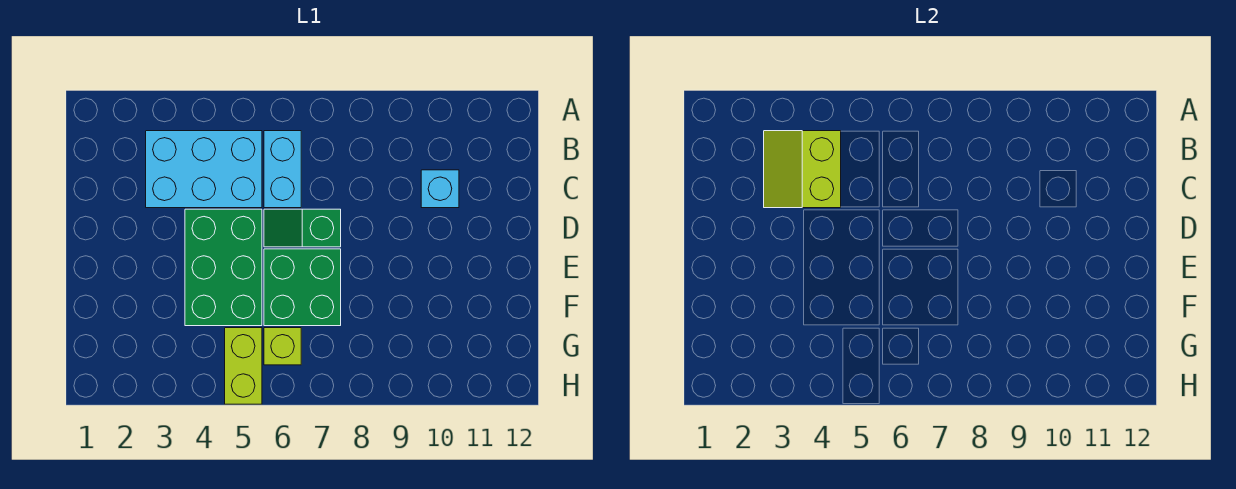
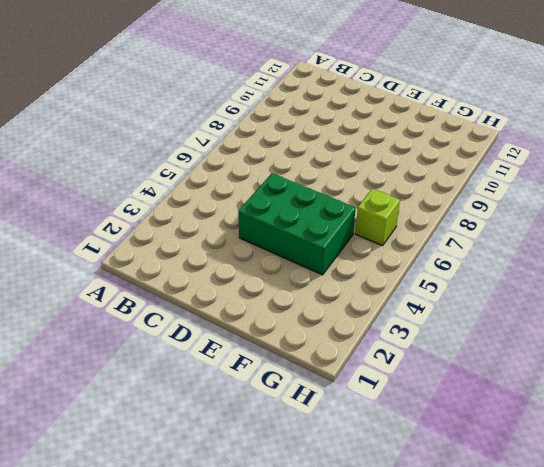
none -> cyan 2x3 brick [146,131,262,208]
none -> cyan 1x2 brick [264,131,301,208]

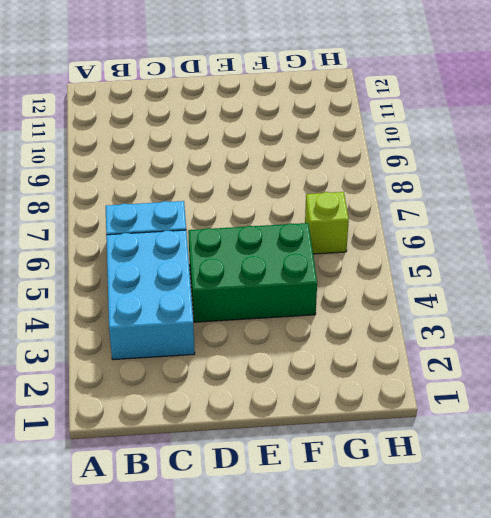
none -> cyan 1x1 brick [421,170,459,208]
none -> green 1x2 slope [264,209,341,247]

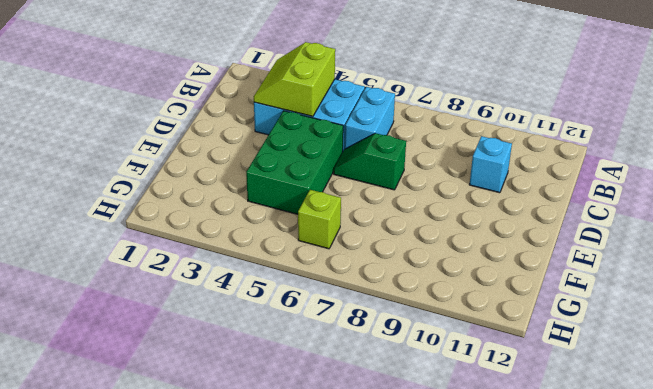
none -> green 2x2 brick [264,249,341,326]
none -> lime 1x2 brick [225,328,262,404]

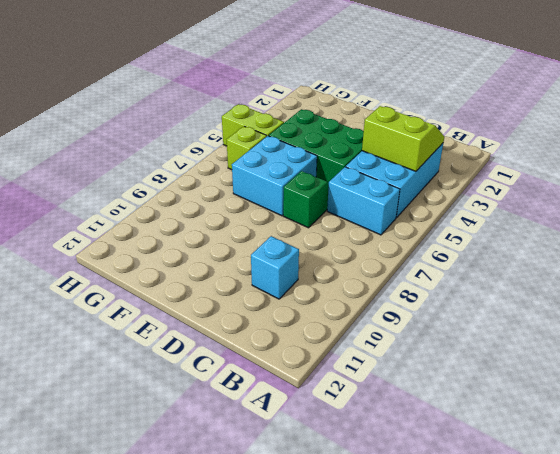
cyan 2x2 brick [232,136,317,216] -> green 2x2 brick [264,249,341,326]

